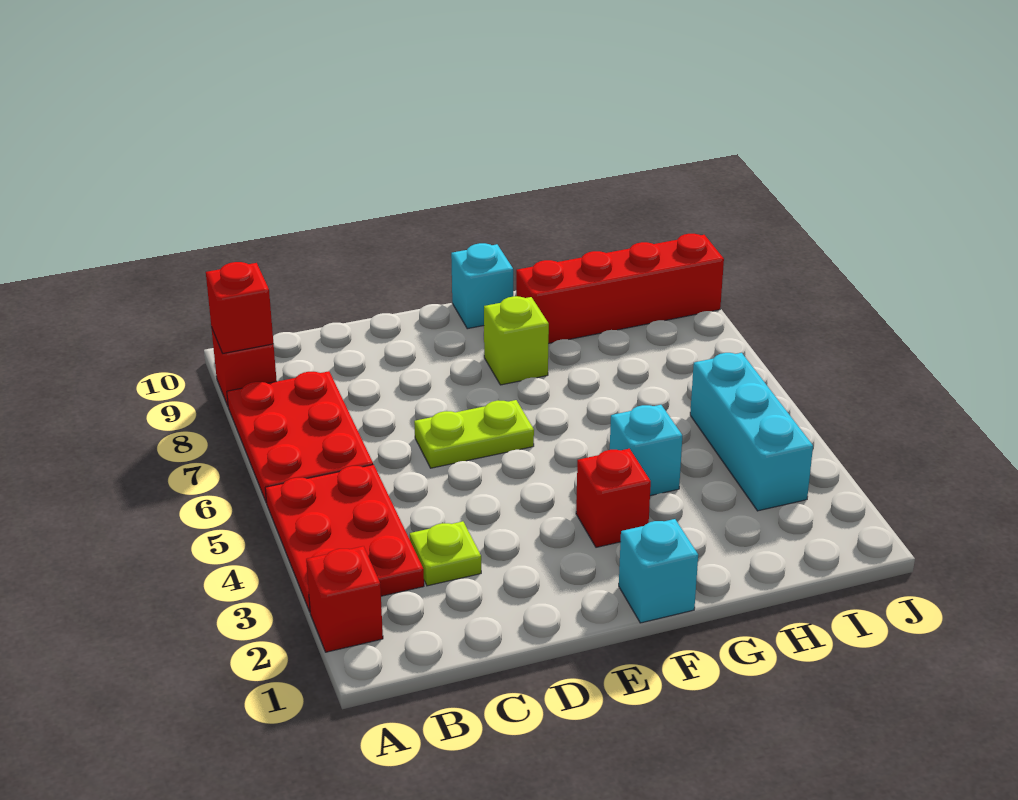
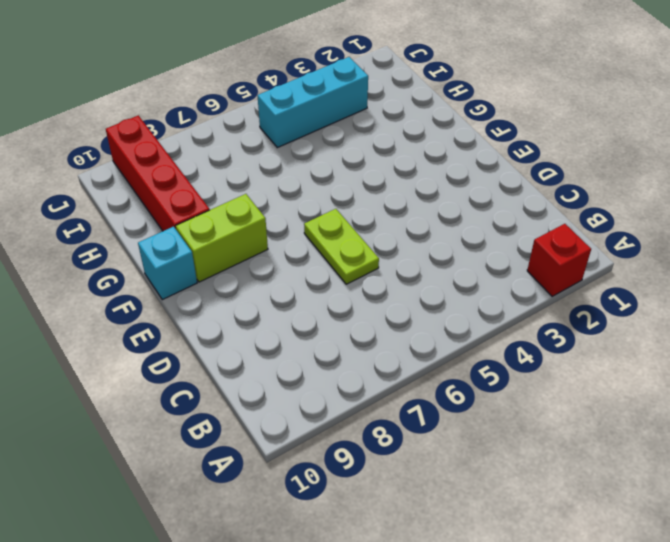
lime 1x2 brick [176,194,268,282] -> lime 1x1 brick [484,296,549,385]
none -> red 2x3 plate [265,465,424,612]
none -> red 2x3 plate [227,371,373,503]
none -> red 1x1 brick [211,327,277,406]

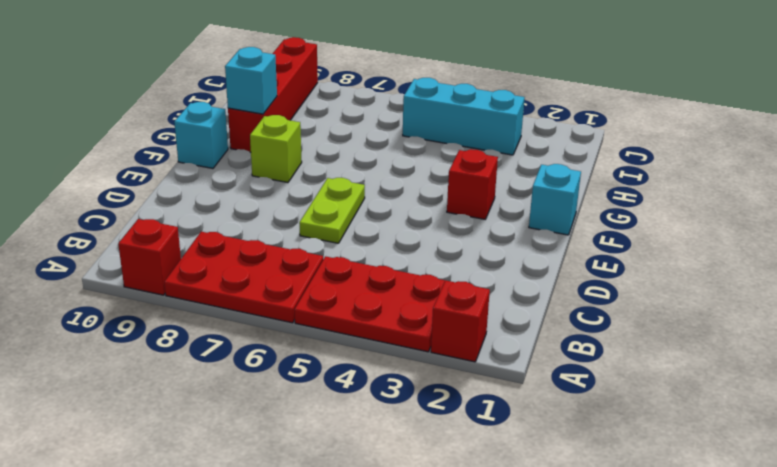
cyan 1x1 brick [225,47,277,114] -> cyan 1x1 brick moved to [610,405,683,496]
none -> lime 1x1 plate [410,521,481,586]
none -> red 1x1 brick [206,262,274,354]

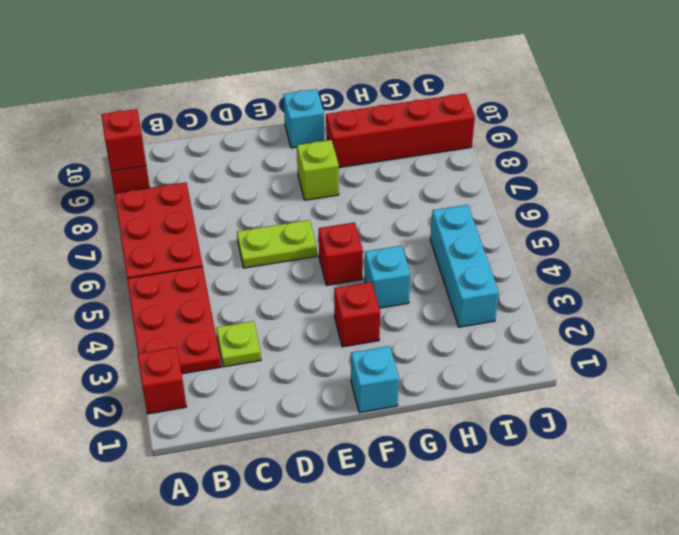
red 1x1 brick [319,222,363,285] -> none

